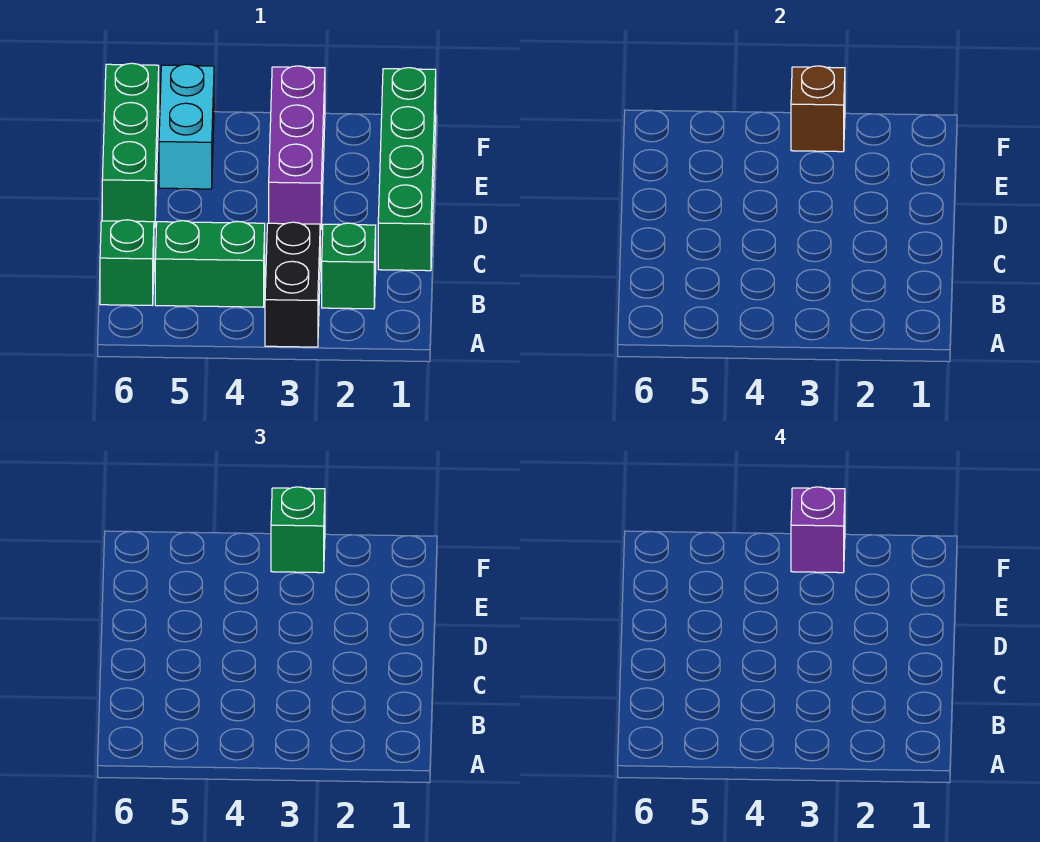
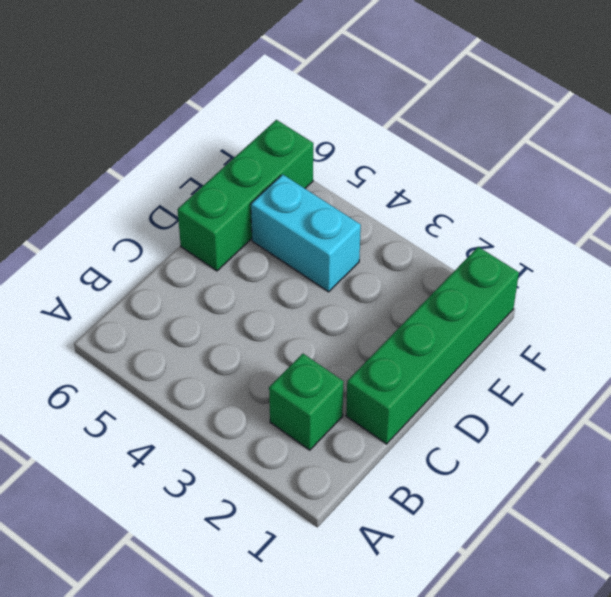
cyan 1x2 brick [251,174,361,292] -> cyan 1x2 brick turned to [159,64,214,189]
none -> black 1x2 brick [265,222,320,347]
none -> green 1x2 brick [155,221,265,307]

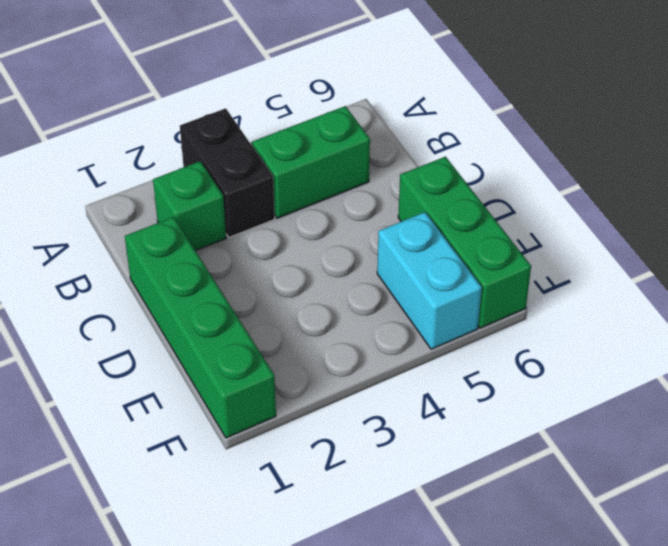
none -> green 1x1 brick [100,220,154,305]
none -> purple 1x3 brick [269,66,325,230]

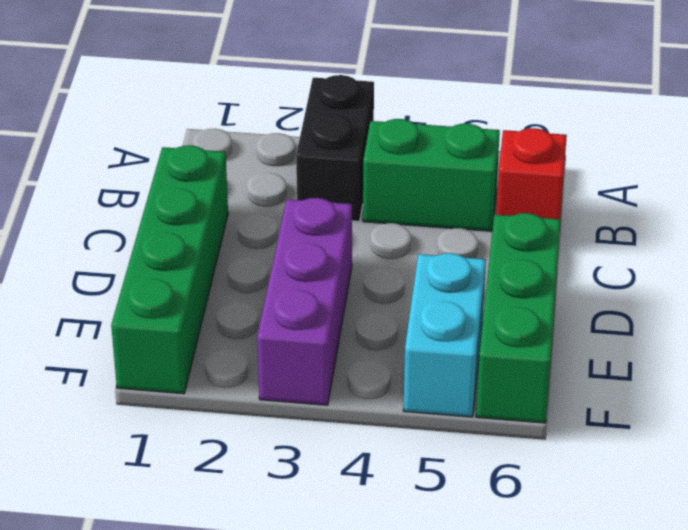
red 1x1 brick [496,128,567,219] -> green 1x1 brick [100,220,154,305]
none -> green 1x1 brick [322,223,376,309]
none -> brown 1x1 brick [791,66,845,152]

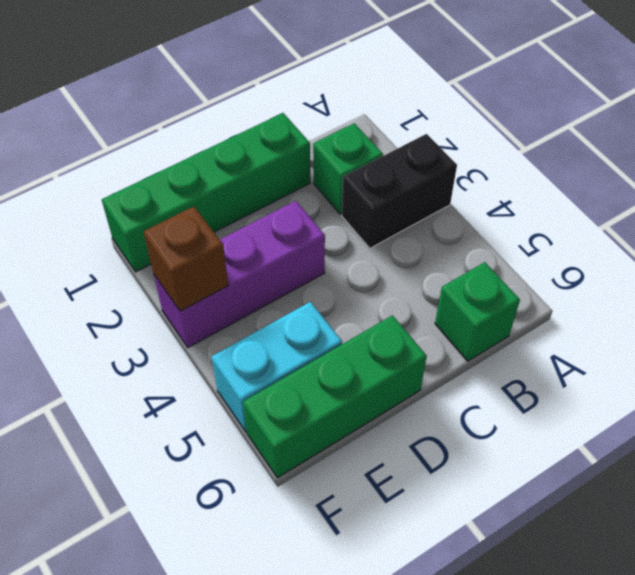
none -> green 1x2 brick [155,221,265,307]
none -> green 1x1 brick [271,487,325,573]

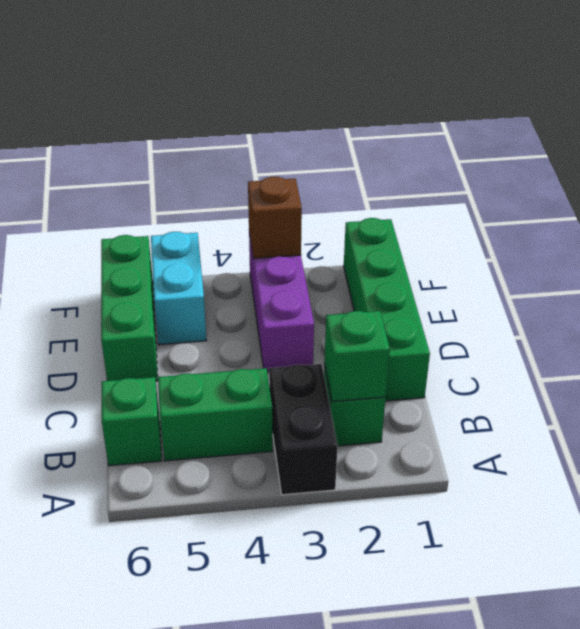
green 1x1 brick [324,311,390,402] -> green 1x1 brick moved to [271,487,325,573]
none -> purple 1x1 brick [791,487,845,573]

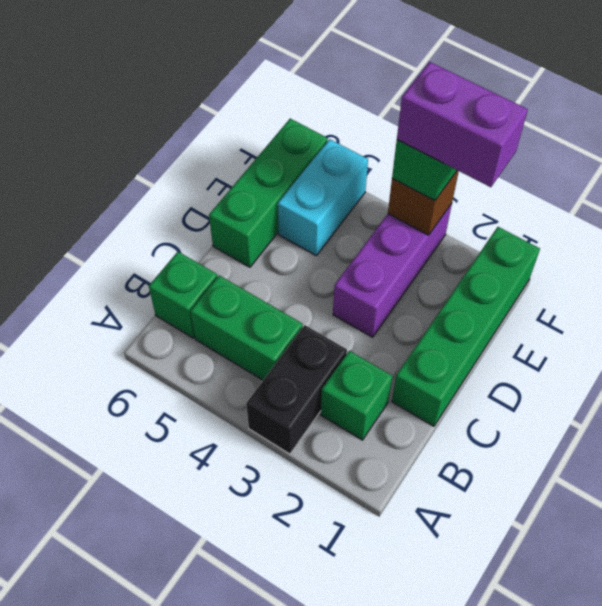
purple 1x2 brick [397,62,528,187] -> purple 1x1 brick [791,487,845,573]

